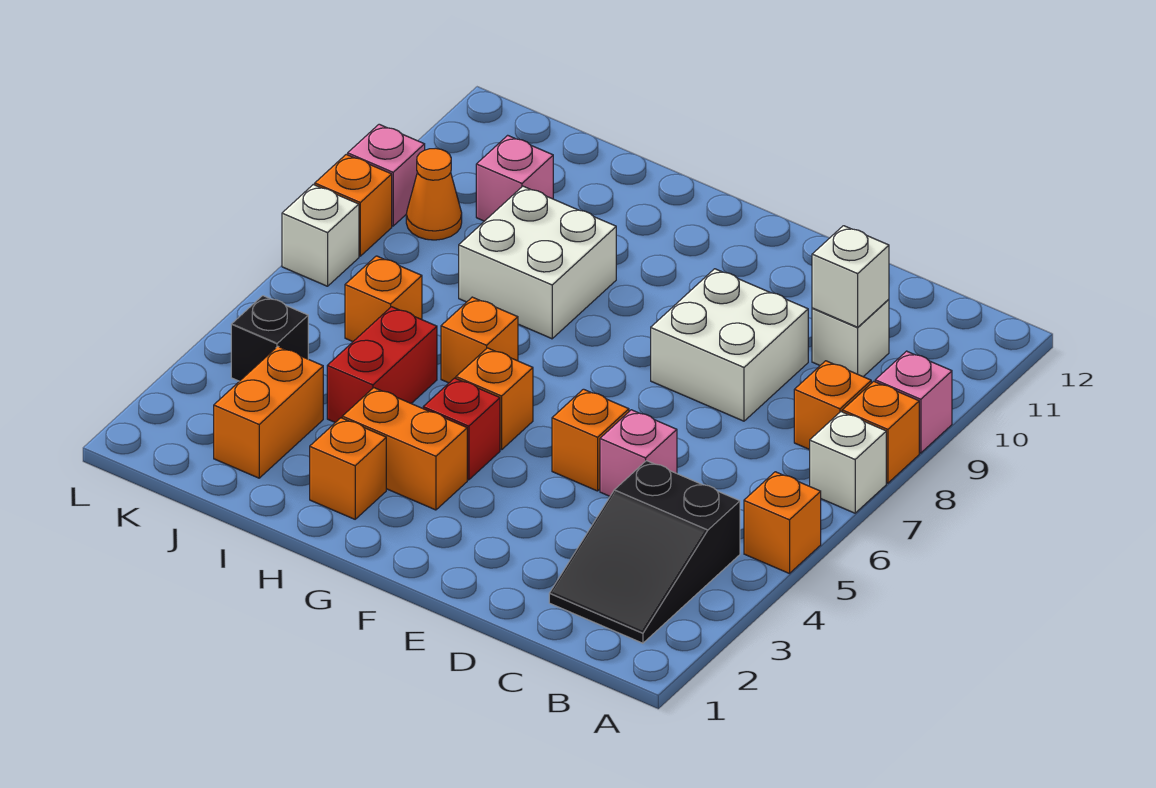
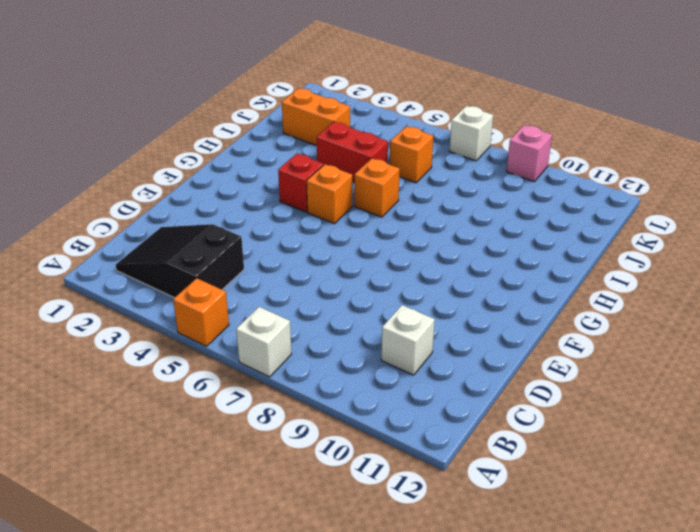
none -> orange 1x1 brick [842,381,919,483]
none -> pink 1x1 brick [875,351,952,453]
none -> orange 1x1 brick [794,361,871,450]

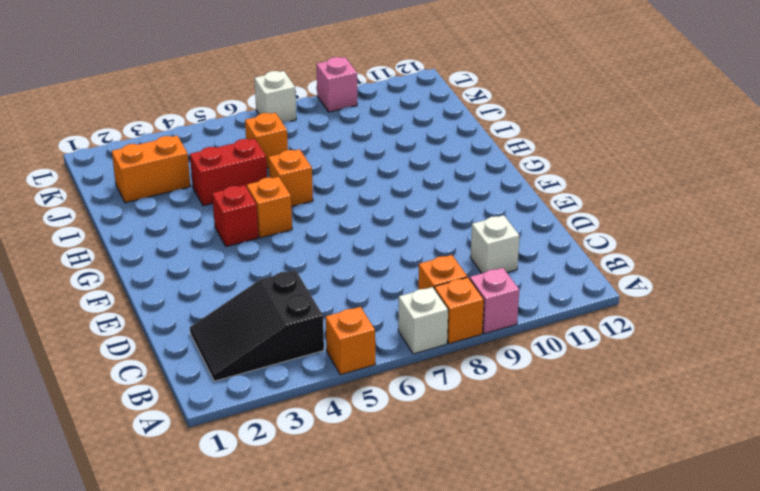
none -> pink 1x1 brick [600,410,677,496]
none -> white 2x2 brick [651,269,808,421]
none -> orange 1x1 brick [552,389,629,491]

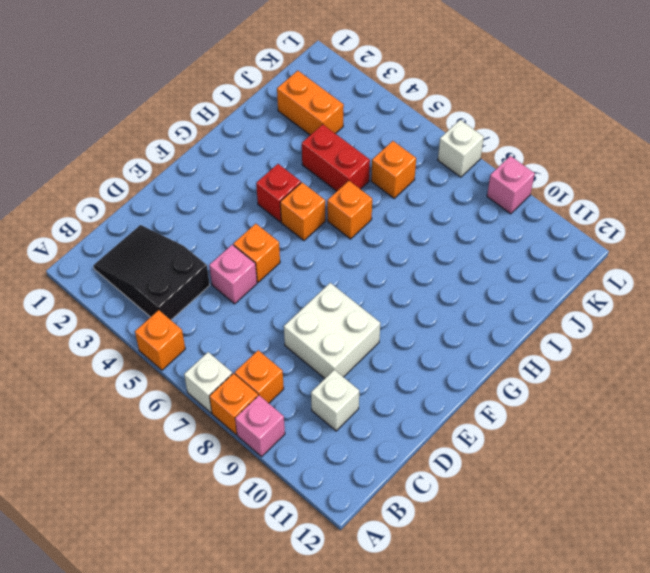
none -> orange 1x2 brick [342,388,467,510]
none -> orange 1x1 brick [310,418,386,519]
none -> white 2x2 brick [459,186,616,339]

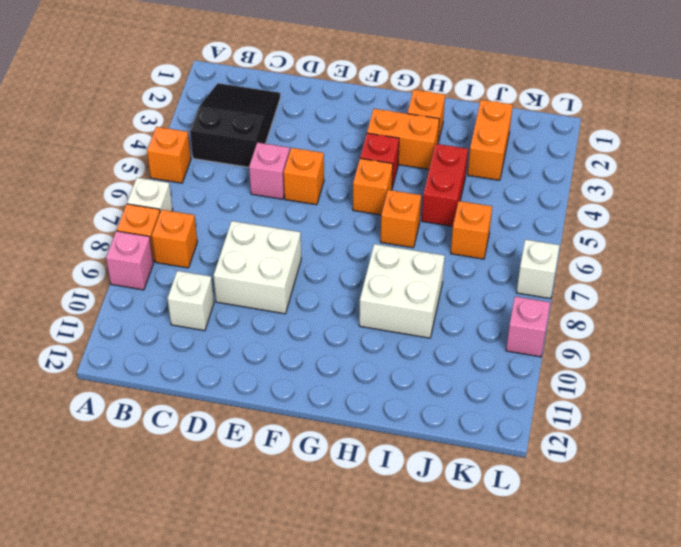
none -> pink 1x1 brick [476,135,553,221]
none -> black 1x1 brick [231,296,308,381]
none -> orange 1x1 cone [406,148,462,240]

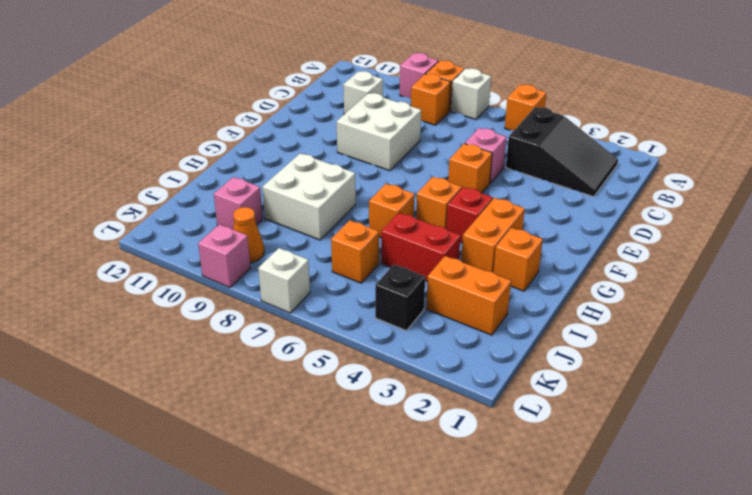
none -> orange 1x1 brick [315,155,392,256]
none -> white 1x1 brick [812,226,889,327]

